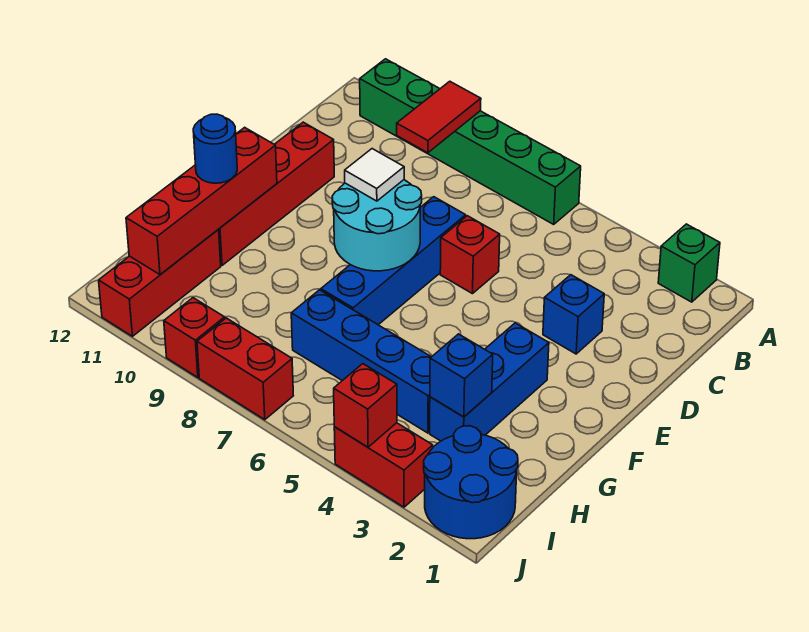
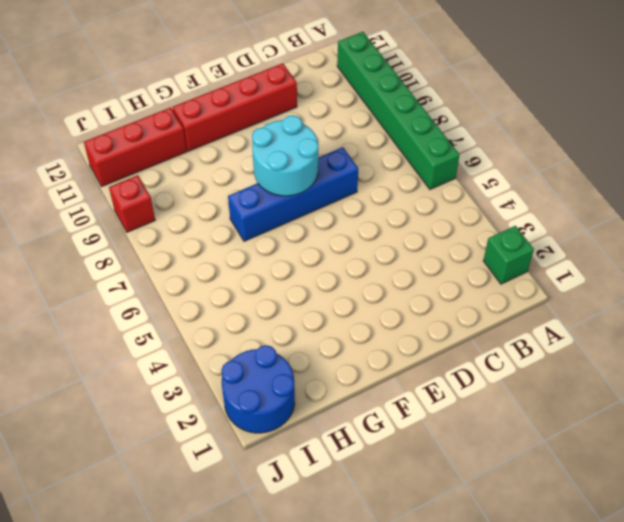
none -> blue 1x1 brick [543,275,604,354]
none -> red 1x1 brick [440,216,500,294]
none -> blue 1x3 brick [430,323,549,441]

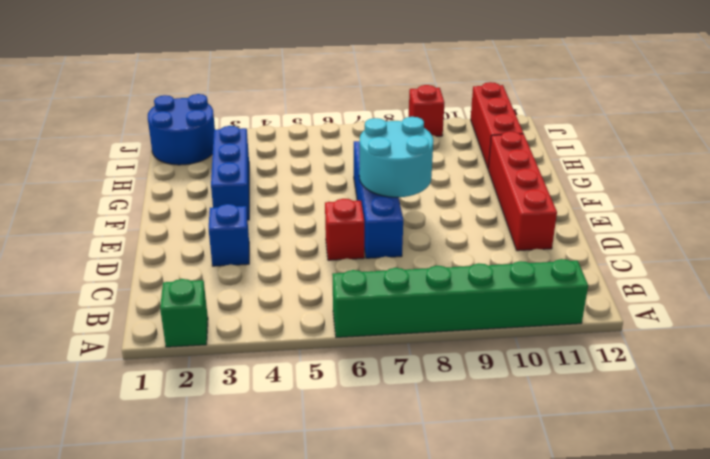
none -> blue 1x4 brick [291,290,431,433]
none -> red 1x2 brick [334,423,433,507]
none -> red 1x2 brick [197,318,293,420]

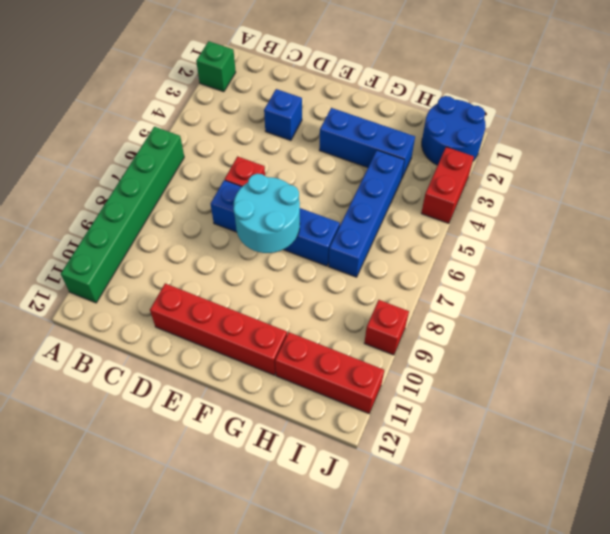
none -> red 1x2 brick [197,318,293,420]
none -> red 1x2 tile [397,81,481,153]
none -> red 1x4 brick [126,127,277,275]

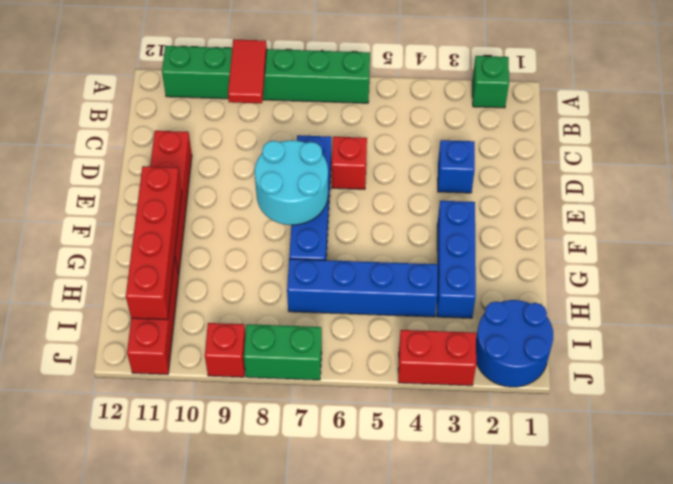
green 1x2 brick [244,324,322,380] -> red 1x2 brick [197,318,293,420]
none -> blue 1x1 brick [430,334,493,417]
none -> red 1x1 brick [334,364,397,447]
none -> white 1x1 tile [345,149,404,201]

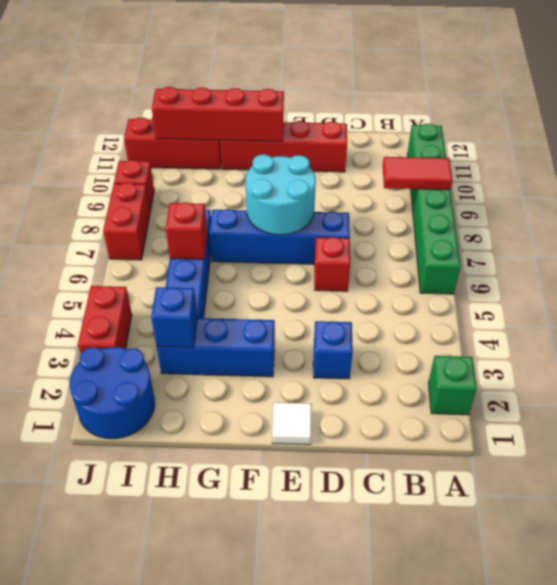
white 1x1 tile [272,402,312,445] -> white 1x1 tile moved to [345,149,404,201]
red 1x1 brick [166,202,207,259] -> red 1x1 brick moved to [334,364,397,447]
none -> blue 1x1 round brick [193,114,237,183]

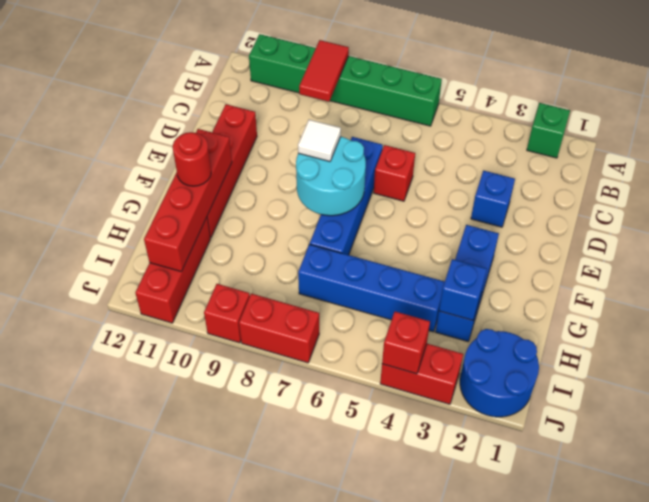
red 1x1 round brick [173,132,211,186] -> blue 1x1 round brick [193,114,237,183]

